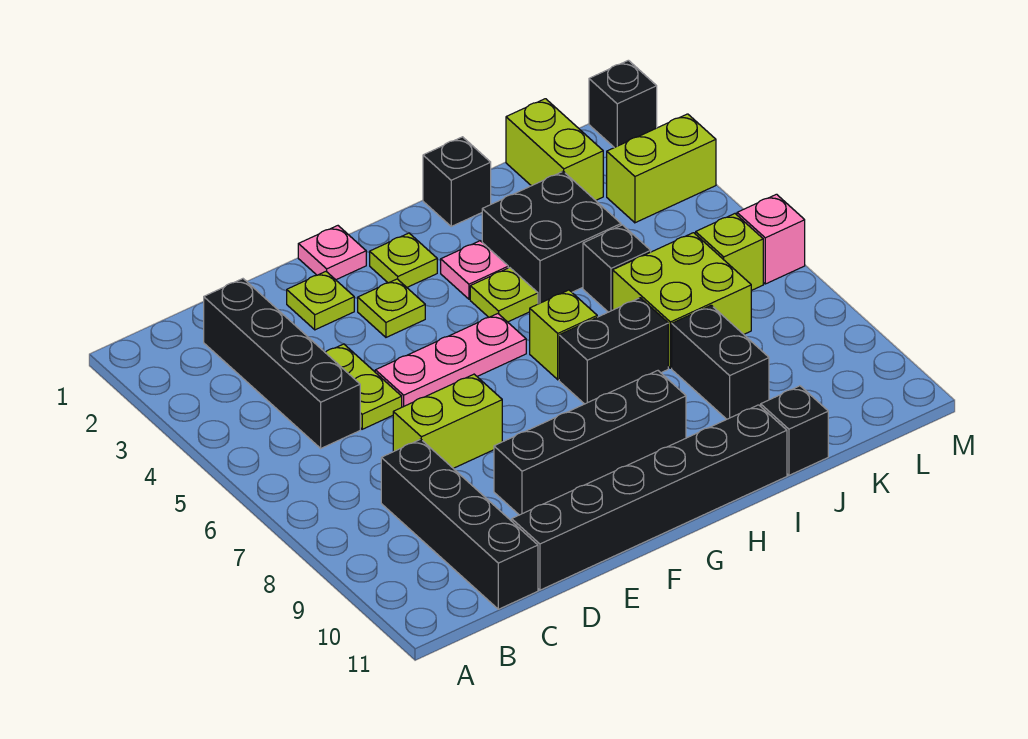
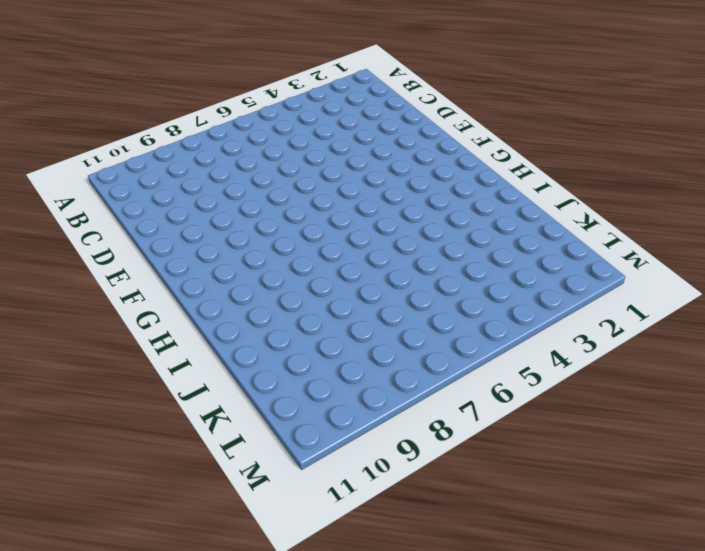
none -> black 1x4 brick [204,279,360,448]
none -> black 1x4 brick [381,439,538,609]
none -> lime 1x2 plate [325,344,402,429]

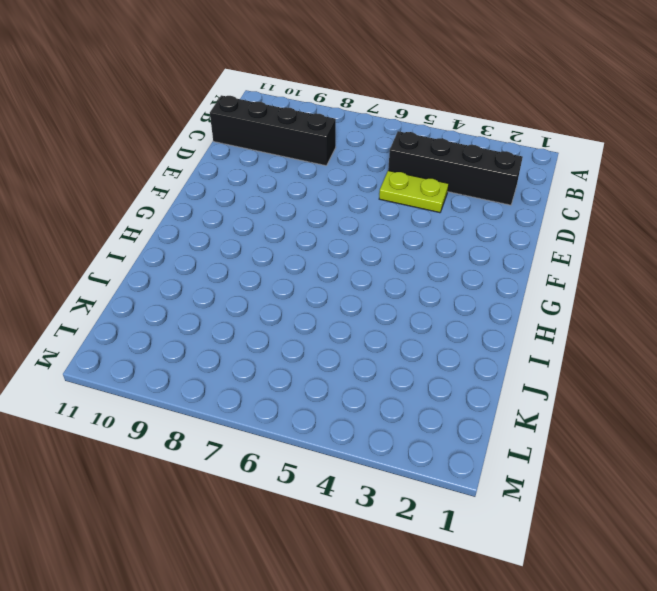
none -> lime 1x2 brick [393,374,502,468]
none -> black 1x6 brick [512,405,787,590]
none -> lime 1x1 plate [287,272,354,330]

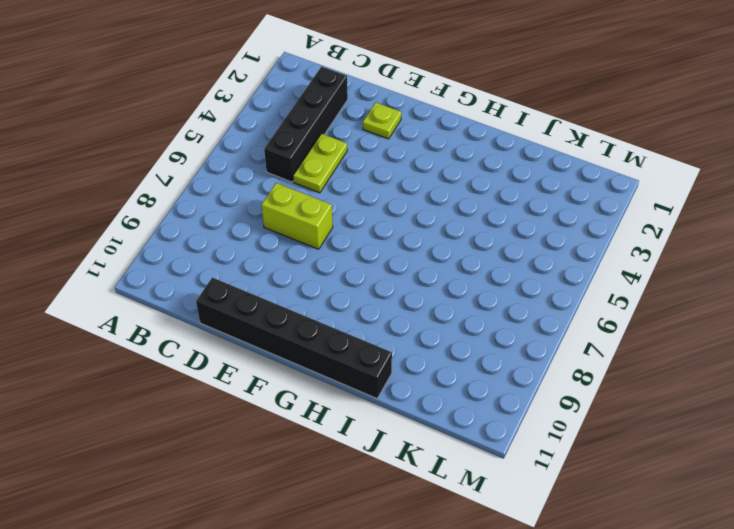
none -> black 1x4 brick [381,439,538,609]
none -> pink 1x3 plate [375,314,526,407]
none -> black 1x4 brick [494,371,686,515]

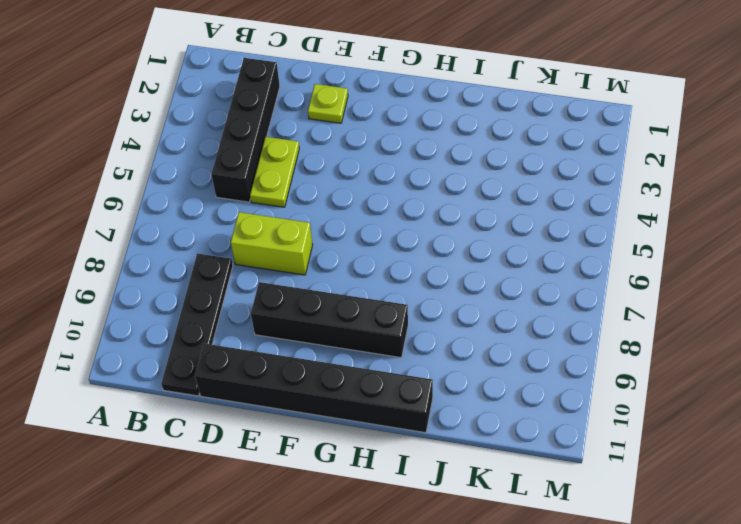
black 1x4 plate [161,253,233,396] -> black 1x4 brick [381,439,538,609]
none -> pink 1x3 plate [375,314,526,407]
none -> pink 1x1 plate [298,226,366,280]
none -> lime 1x1 plate [358,279,425,337]

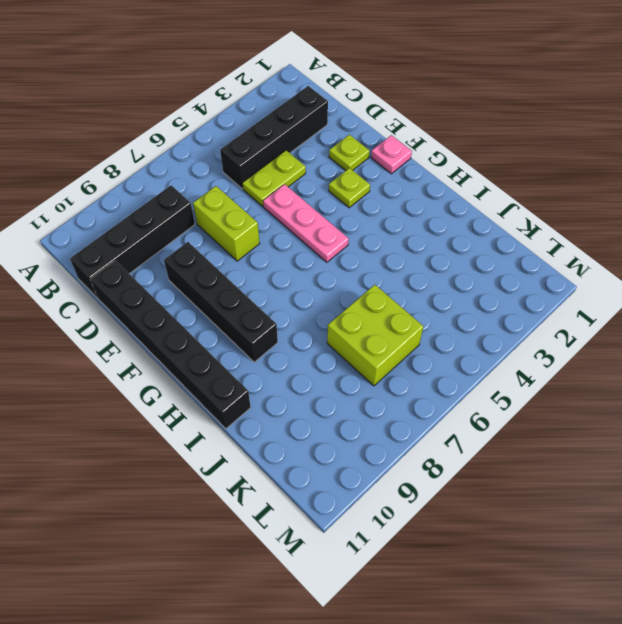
none -> lime 1x1 plate [370,233,437,287]
none -> pink 1x1 plate [441,241,508,299]
none -> lime 1x1 plate [470,268,538,322]

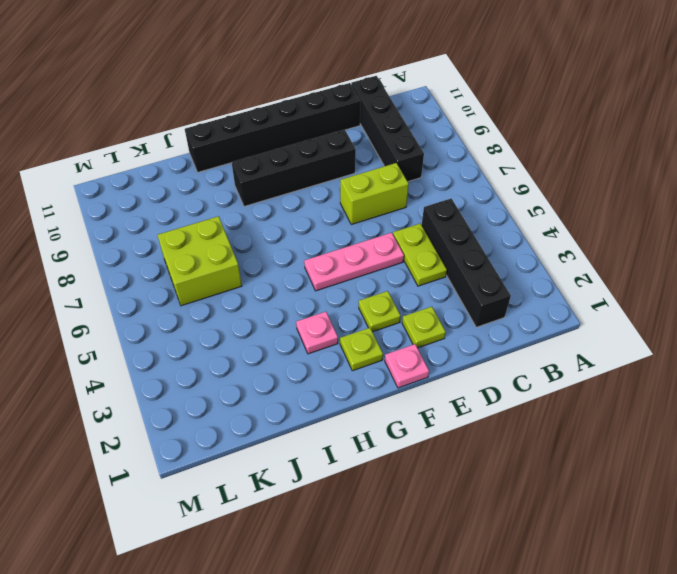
none -> lime 1x1 plate [470,268,538,322]
none -> lime 1x1 brick [530,290,597,380]
none -> black 1x2 brick [559,298,668,404]

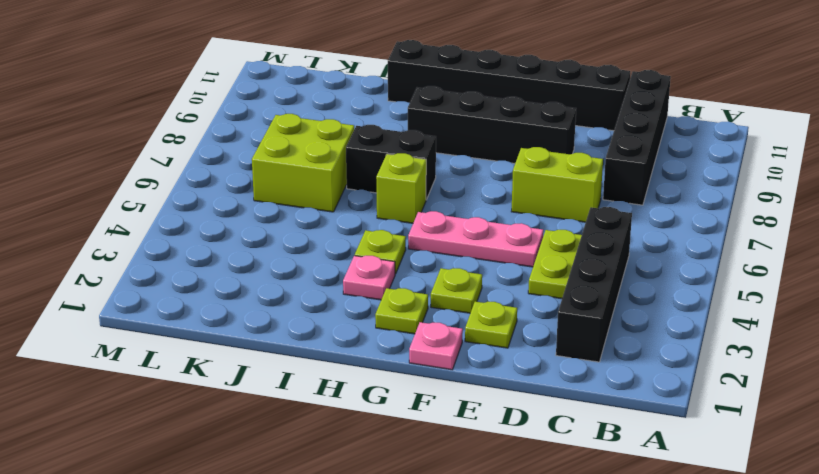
none -> black 1x1 brick [423,137,491,226]
none -> black 2x2 brick [482,171,621,304]
none -> black 1x1 brick [583,225,651,312]

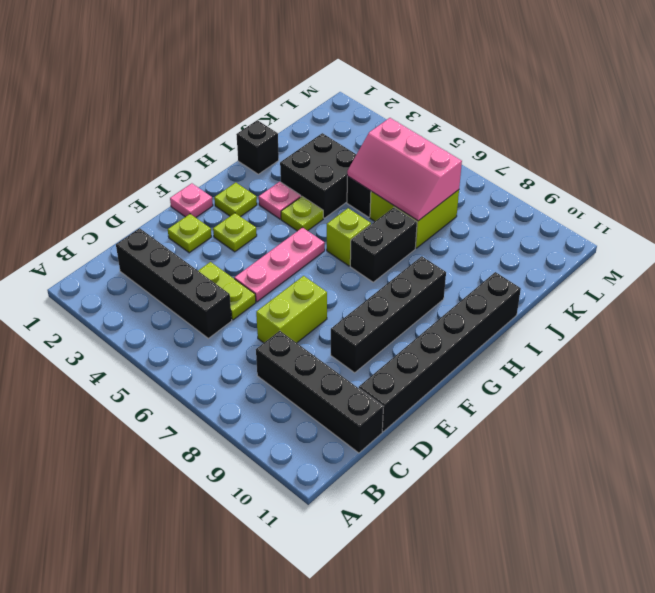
pink 2x3 slope [347,118,462,221] -> none
none -> black 1x2 brick [672,305,769,419]
none -> black 1x1 brick [761,386,828,475]
none -> lime 1x2 brick [506,99,603,200]

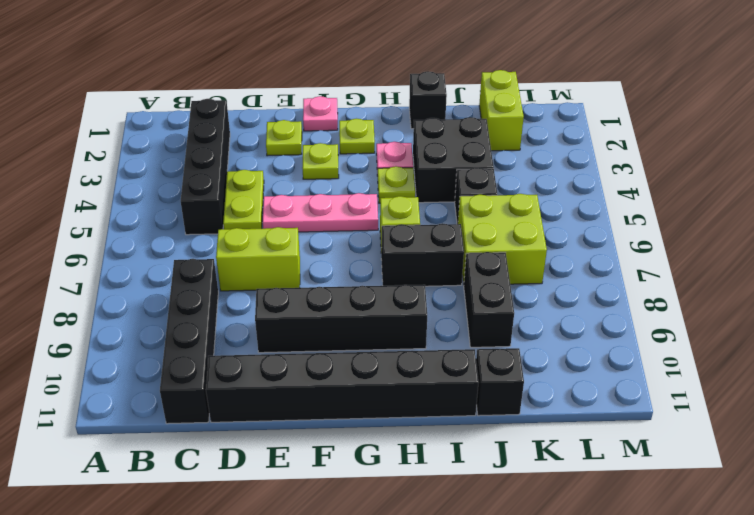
none -> lime 1x2 brick [607,114,716,223]
none -> lime 1x1 brick [696,214,763,291]
none -> black 1x1 brick [589,60,657,148]

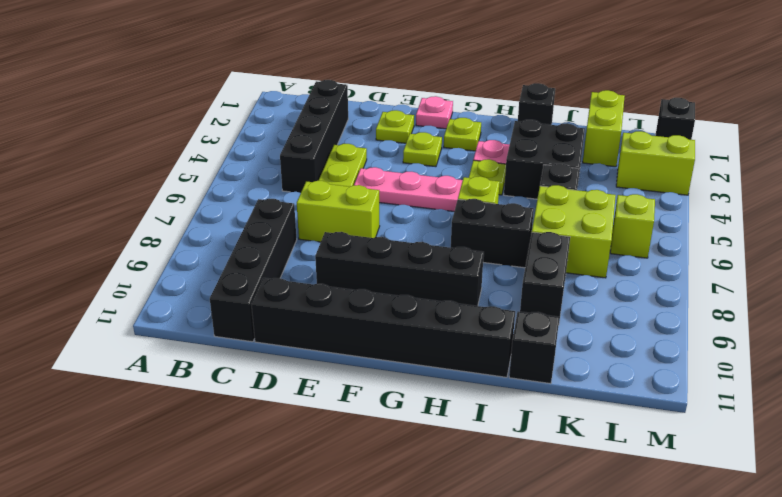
none -> pink 1x1 brick [737,194,805,284]

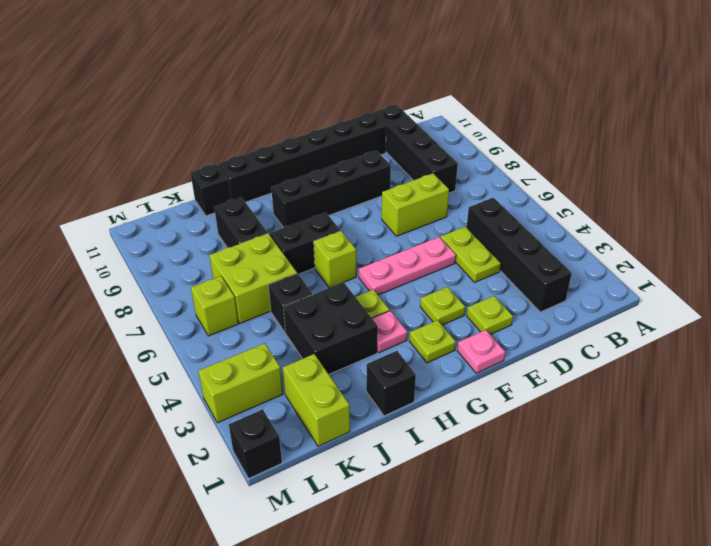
none -> pink 1x1 brick [737,194,805,284]

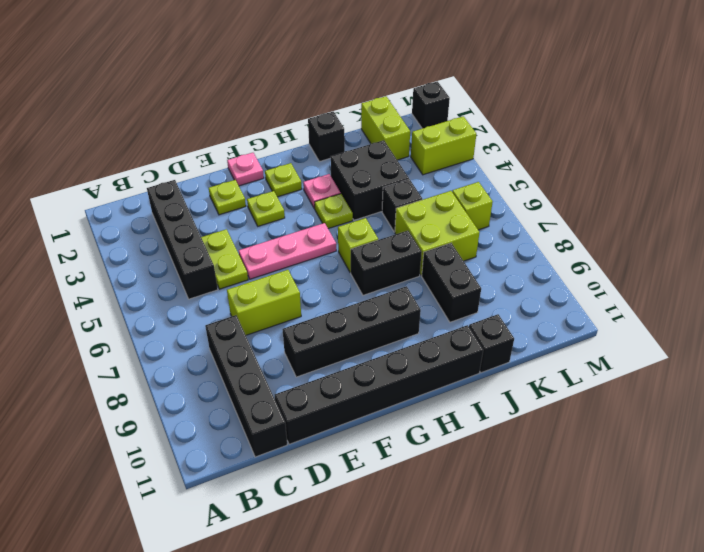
none -> pink 1x1 brick [737,194,805,284]

